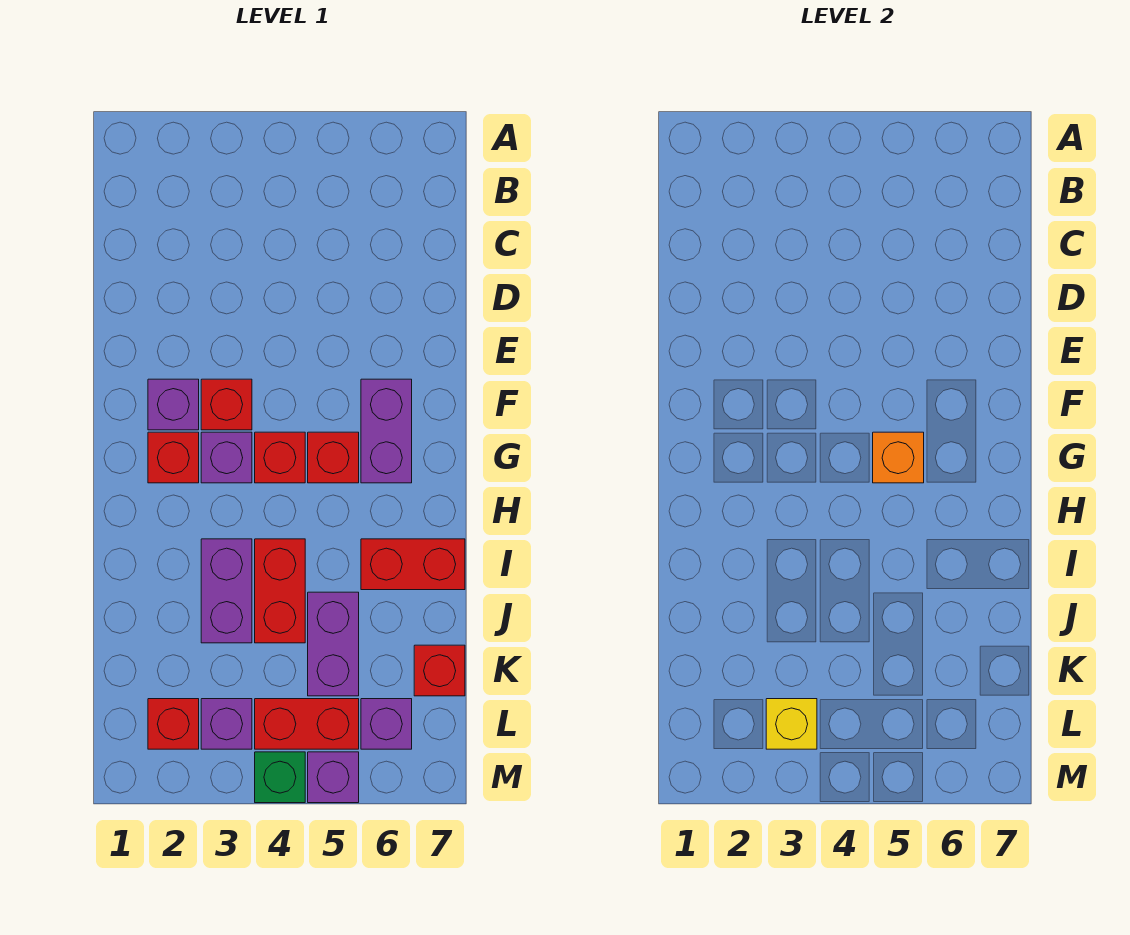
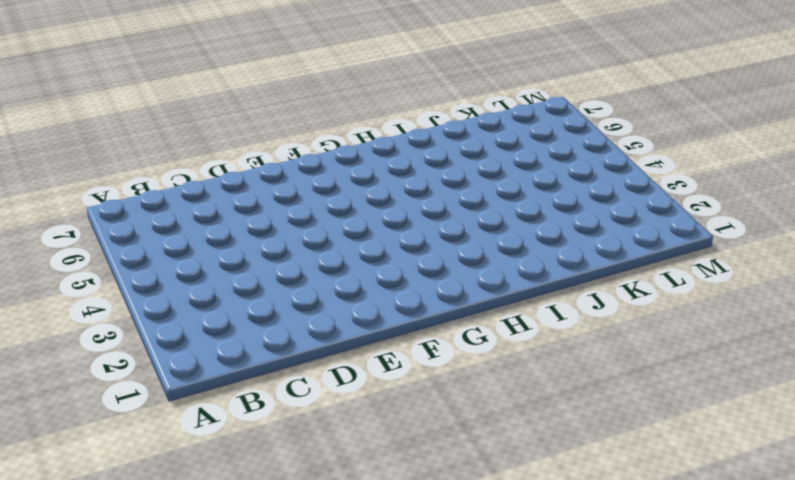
none -> purple 1x1 brick [148,379,199,430]
none -> red 1x1 brick [201,379,252,430]
none -> purple 1x2 brick [361,379,412,483]

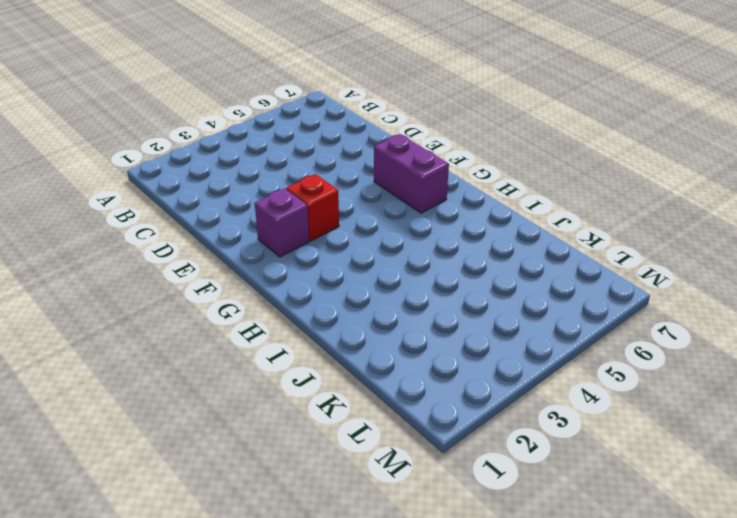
none -> red 1x1 brick [148,432,199,483]
none -> purple 1x1 brick [201,432,252,483]
none -> red 1x1 brick [255,432,305,483]

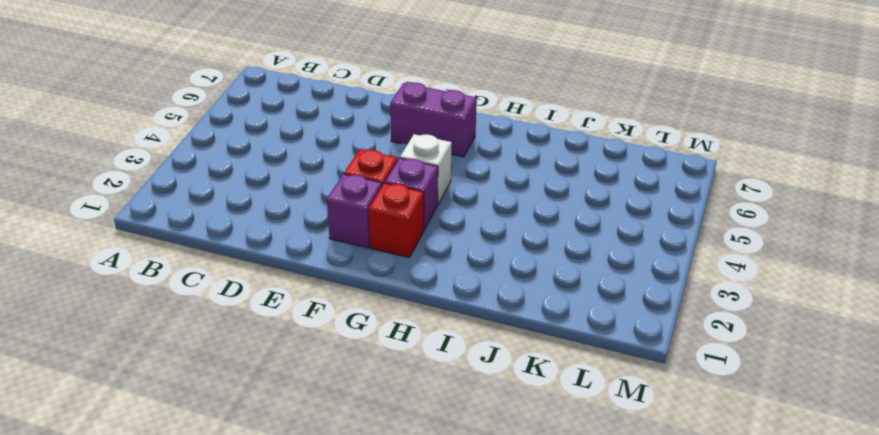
white 1x1 brick [400,134,452,204] -> red 1x1 brick [255,432,305,483]
none -> red 1x1 brick [308,432,359,483]
none -> purple 1x2 brick [201,539,252,643]
none -> red 1x2 brick [255,539,305,643]

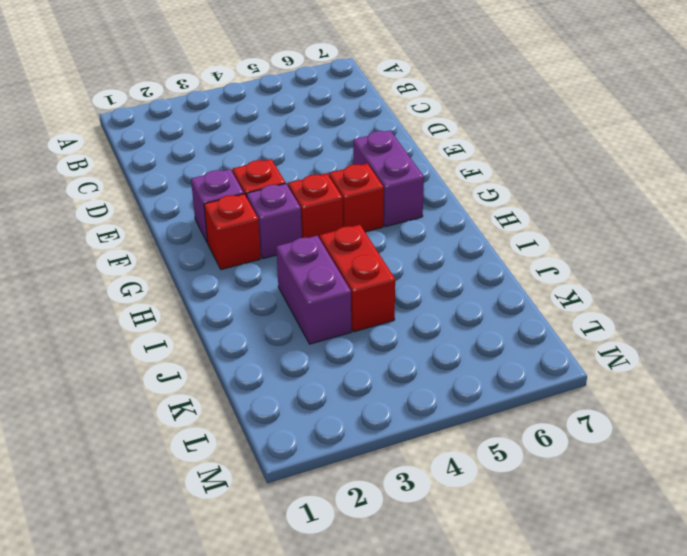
none -> red 1x2 brick [361,539,465,590]
none -> purple 1x2 brick [308,592,359,696]
none -> red 1x1 brick [414,645,465,696]

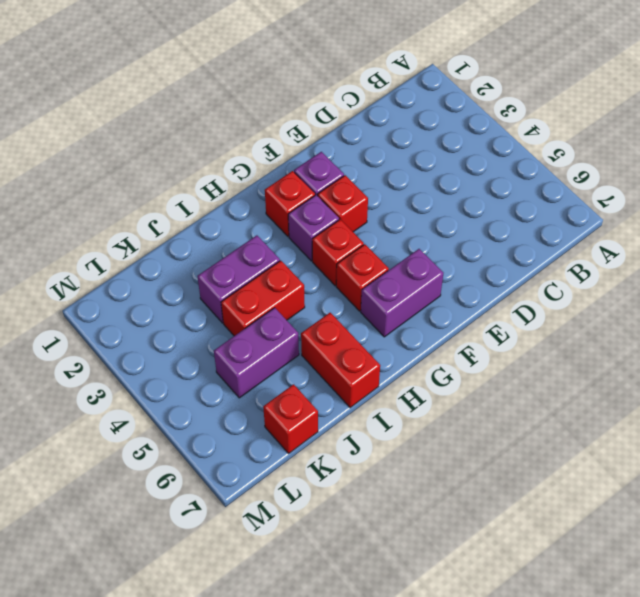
none -> red 1x1 brick [148,699,199,749]
none -> purple 1x1 brick [201,699,252,749]
none -> red 1x2 brick [255,699,359,749]

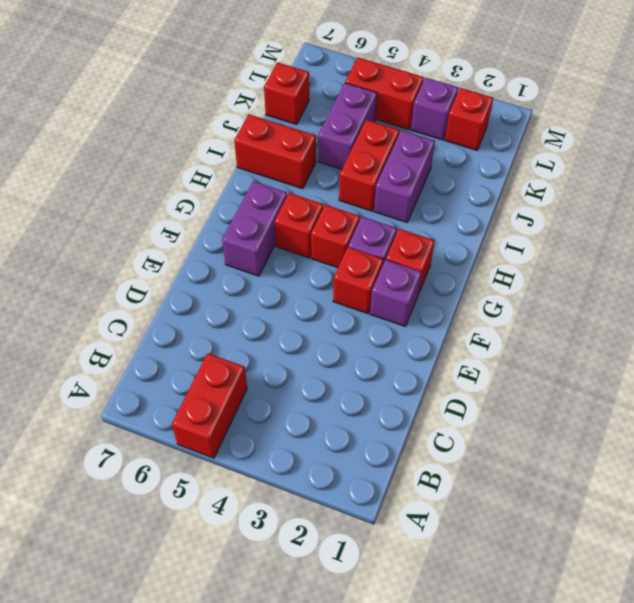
red 1x2 brick [172,353,247,458] -> none
none -> purple 1x1 brick [361,699,412,749]
none -> green 1x1 brick [255,752,305,803]
none -> purple 1x1 brick [308,752,359,803]

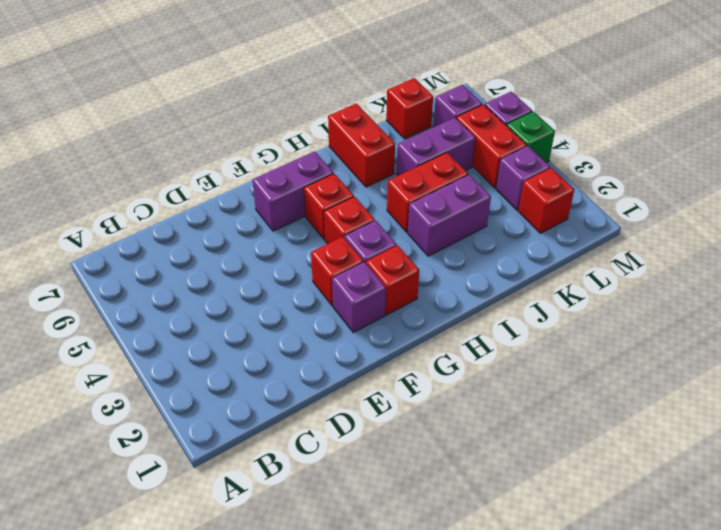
none -> orange 1x1 brick [873,432,924,483]
none -> yellow 1x1 brick [766,699,817,749]

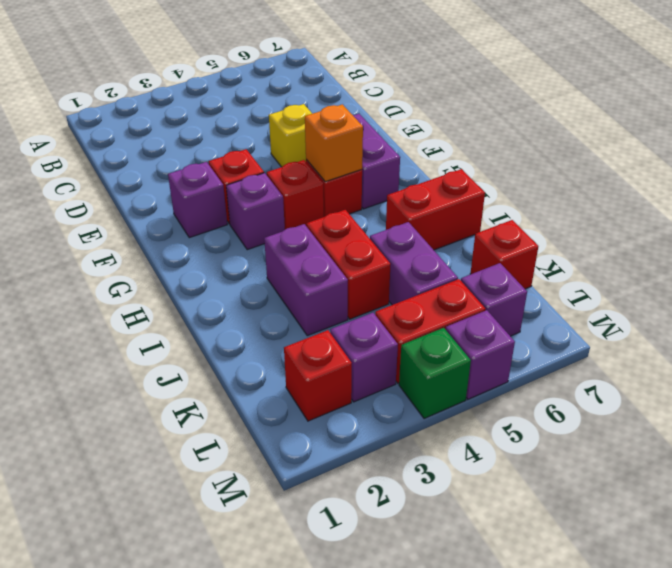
yellow 1x1 brick [269,104,312,167] -> yellow 1x1 brick moved to [766,699,817,749]
none -> red 1x1 brick [148,432,199,483]

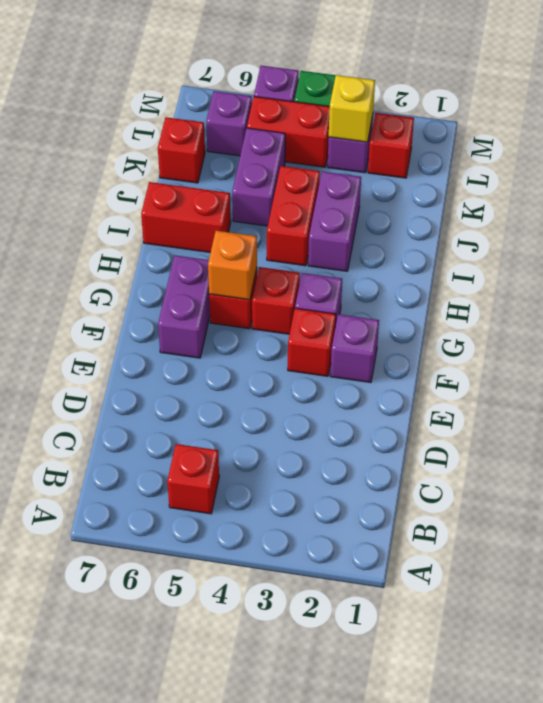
red 1x1 brick [167,444,219,514] -> red 1x1 brick moved to [148,432,199,483]

